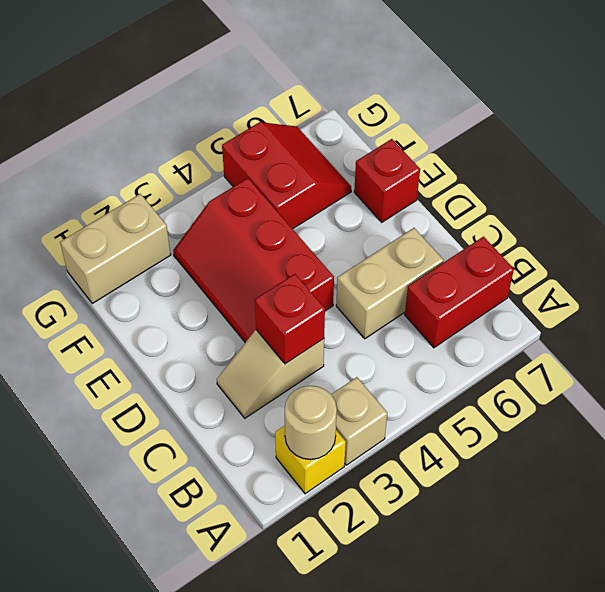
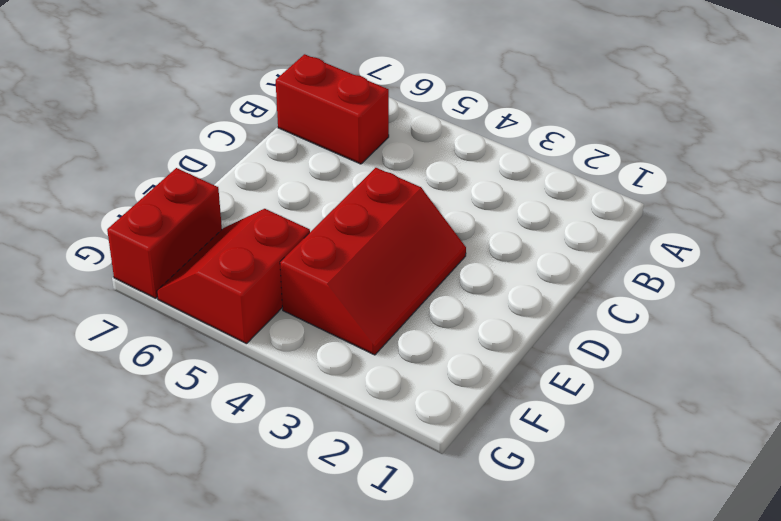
red 1x2 brick [107,168,222,298] -> none
none -> yellow 1x1 brick [275,426,346,494]
none -> tan 1x1 brick [331,377,387,465]

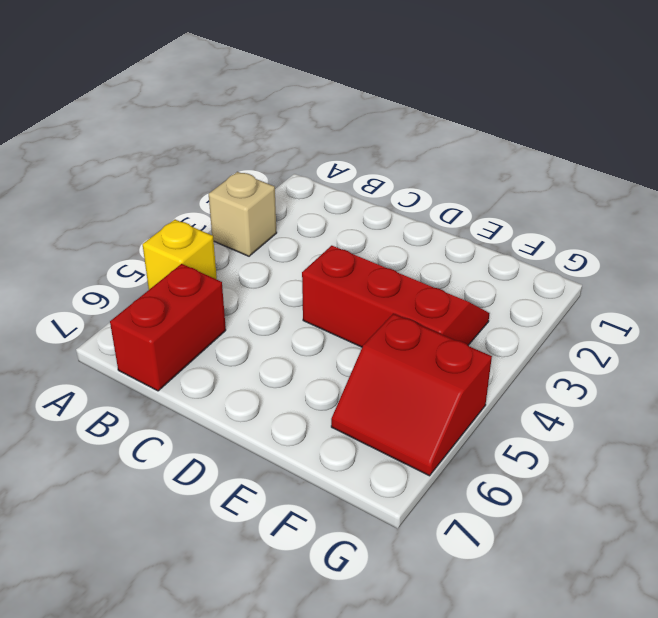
yellow 1x1 brick [143,220,217,290] -> yellow 1x1 brick moved to [275,426,346,494]
none -> tan 1x2 slope [217,330,324,418]
none -> tan 1x2 brick [336,228,444,339]

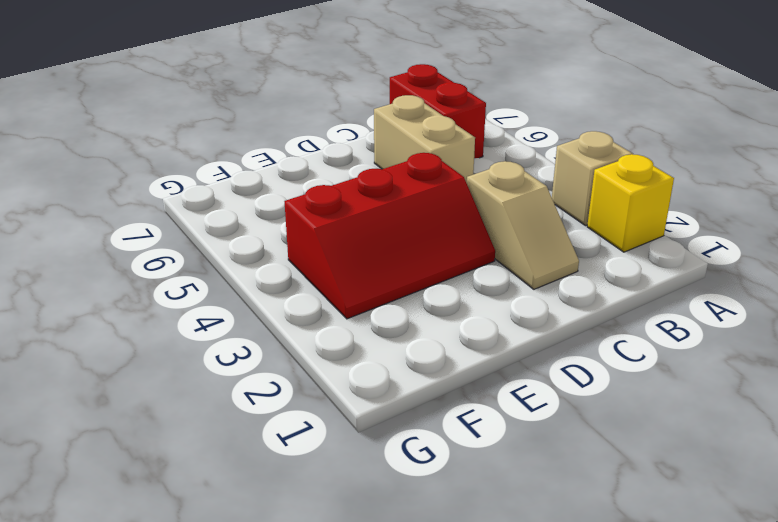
none -> red 1x1 brick [354,139,420,222]
none -> red 2x2 slope [222,122,351,229]

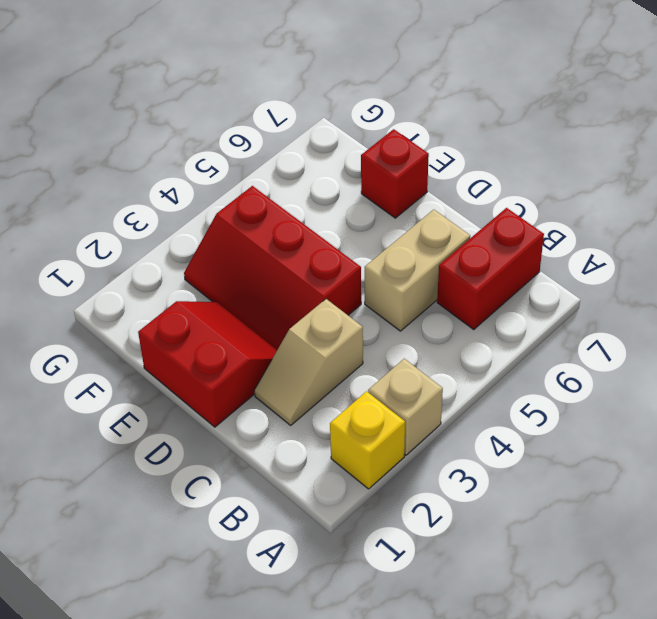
red 2x2 slope [138,301,277,427] -> red 2x2 slope moved to [222,122,351,229]
none -> tan 1x2 brick [60,194,171,303]
none -> tan 1x1 round brick [285,386,337,460]

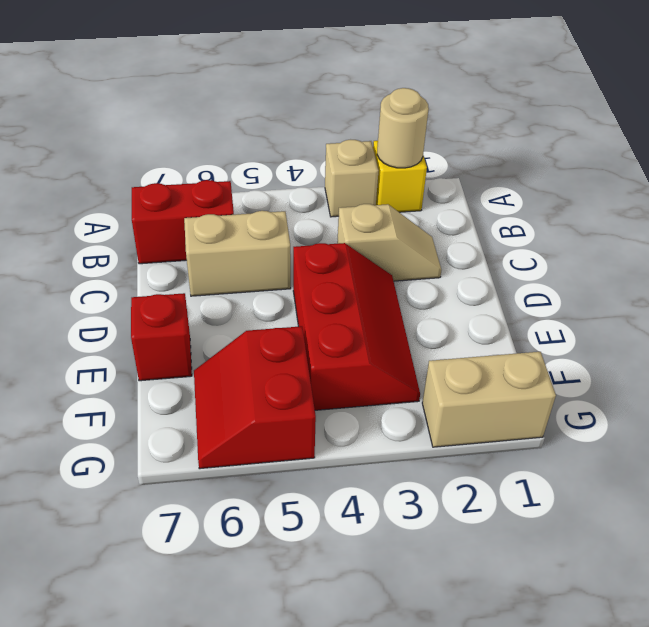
none -> red 1x1 brick [255,274,325,364]

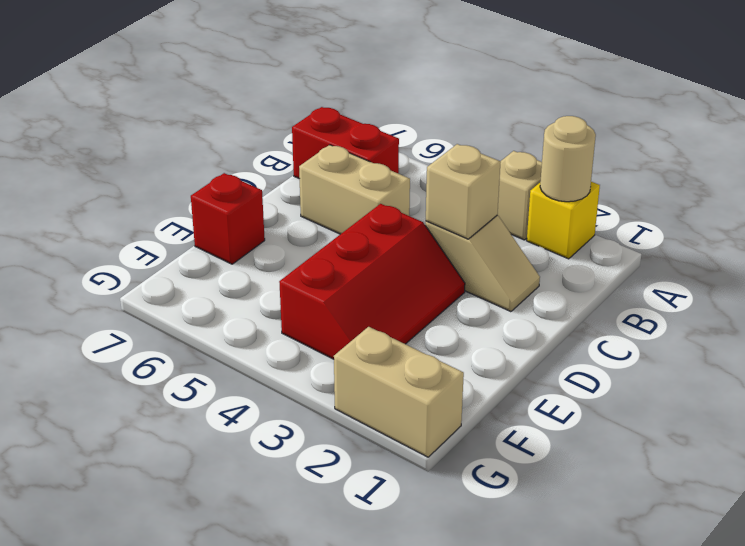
tan 1x1 brick [426,144,501,239] -> red 1x1 brick [255,274,325,364]
none -> red 2x2 slope [222,122,351,229]

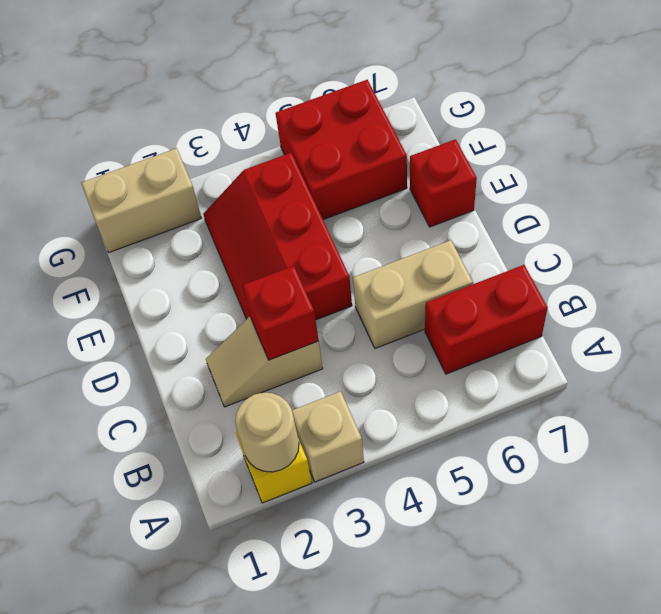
red 2x2 brick [276,80,407,220] -> red 2x2 slope [222,122,351,229]

